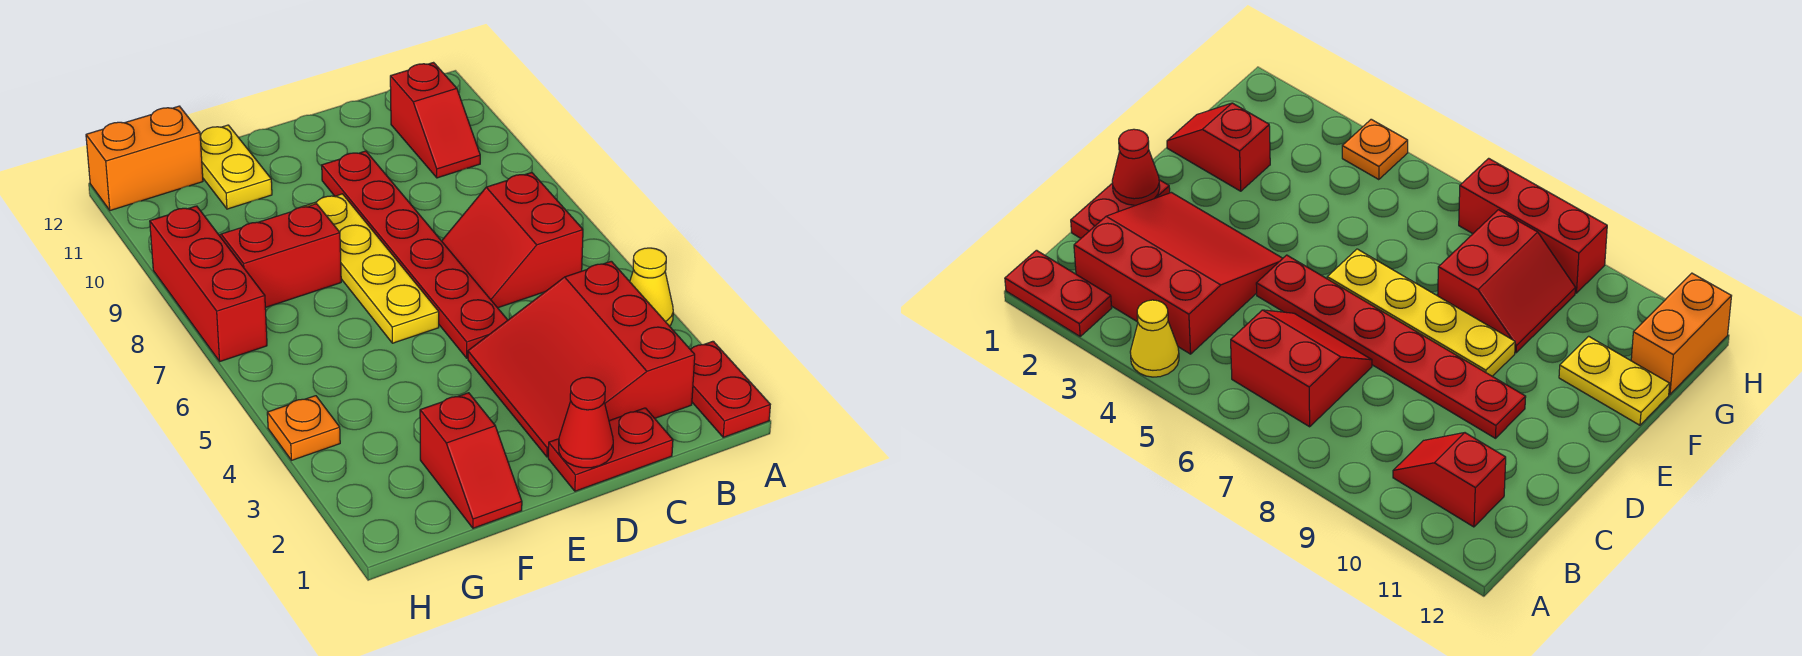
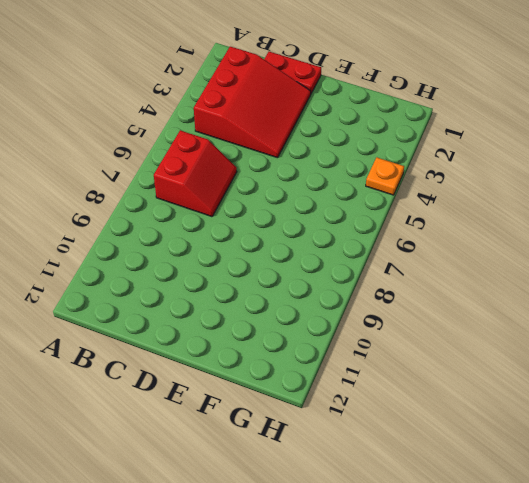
none -> red 1x2 plate [690,341,770,437]
none -> yellow 1x1 cone [630,248,673,326]
none -> red 1x2 slope [390,63,480,178]

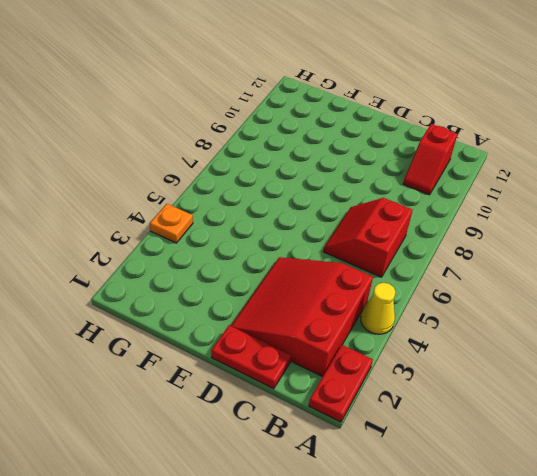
none -> red 1x6 plate [322,151,508,358]
none -> yellow 1x4 plate [303,194,439,343]
none -> red 1x2 slope [420,393,522,528]

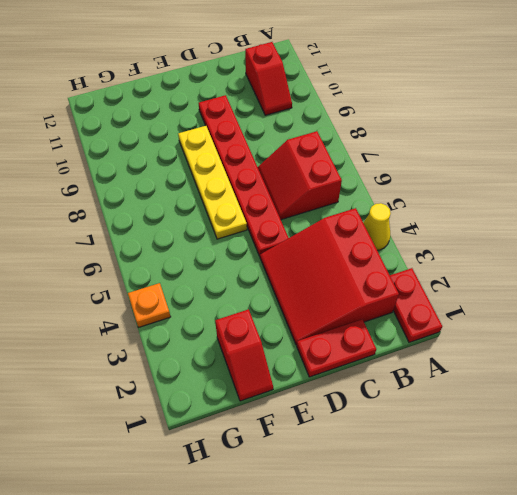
none -> red 2x2 slope [219,204,341,308]
none -> yellow 1x2 plate [200,125,272,209]
none -> orange 1x2 brick [86,106,203,211]

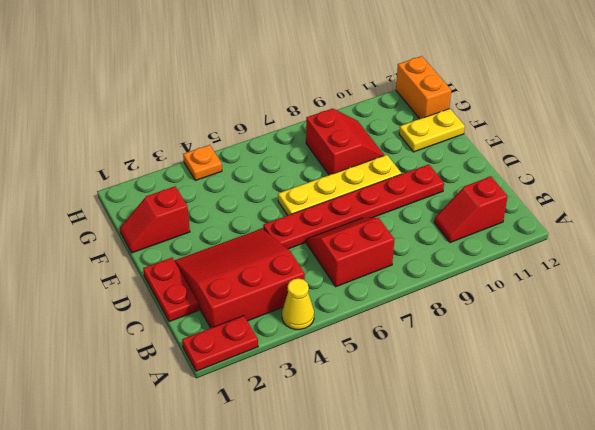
none -> red 1x3 brick [150,206,267,361]
none -> red 1x1 cone [559,377,613,468]

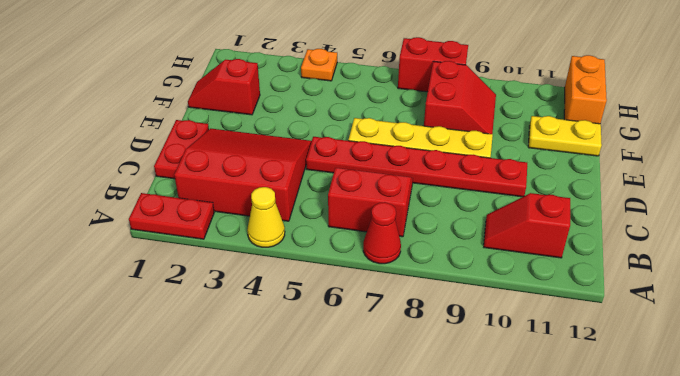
red 1x1 cone [363,202,401,264] -> red 1x1 cone moved to [559,377,613,468]
red 1x2 brick [398,37,468,92] -> red 1x3 brick [150,206,267,361]

